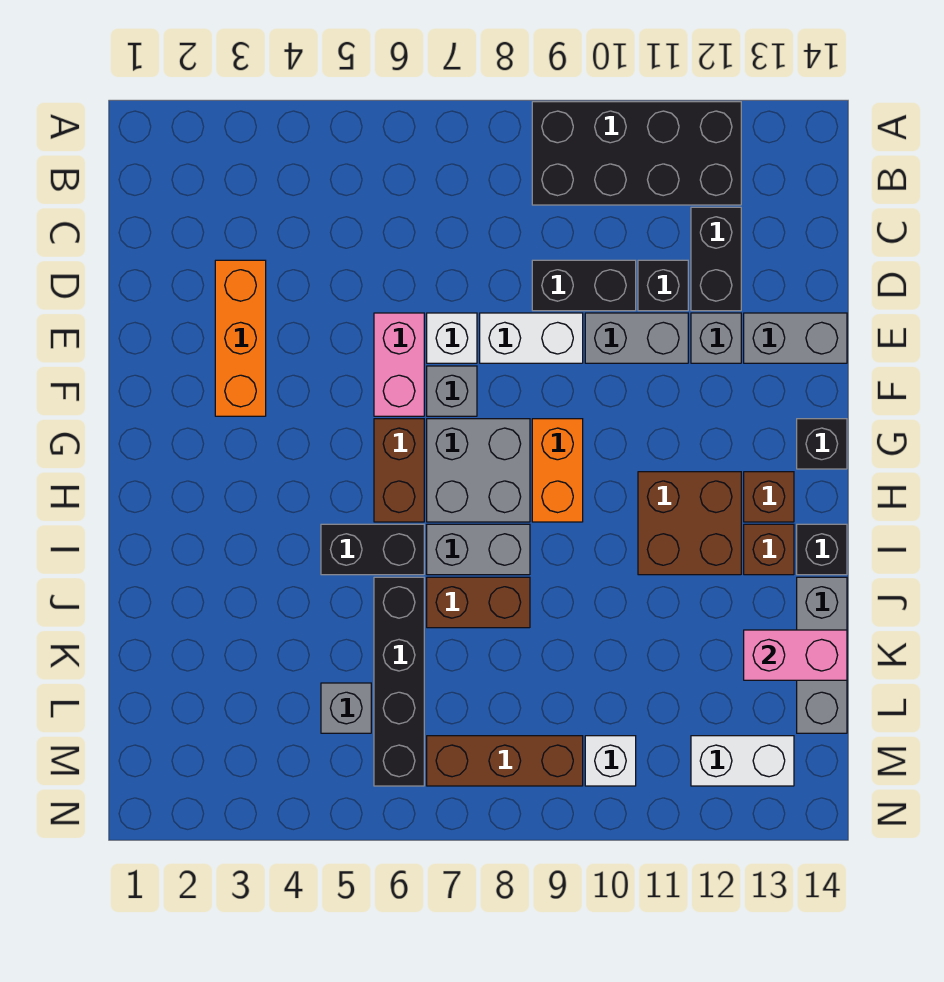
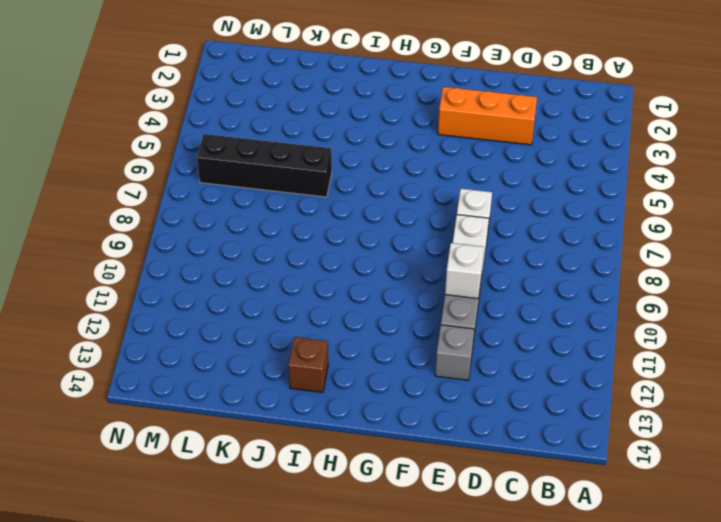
white 1x1 brick [445,243,484,299] -> white 1x1 brick moved to [585,736,636,786]
none -> black 2x4 brick [532,102,741,205]
none -> black 1x2 brick [691,207,741,311]
none -> black 1x2 brick [532,260,636,311]
none -> black 1x1 brick [638,260,688,311]

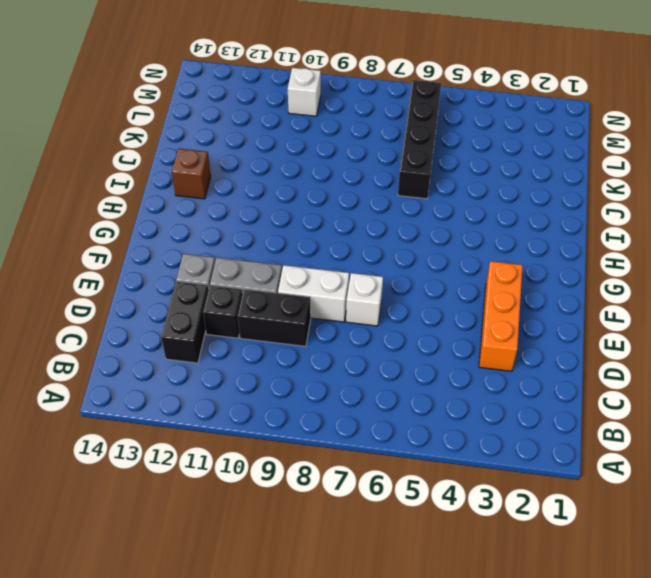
none -> black 2x4 brick [532,102,741,205]
none -> pink 1x2 brick [374,313,424,416]
none -> grey 1x2 brick [744,313,847,363]
none -> grey 1x1 brick [427,366,477,416]

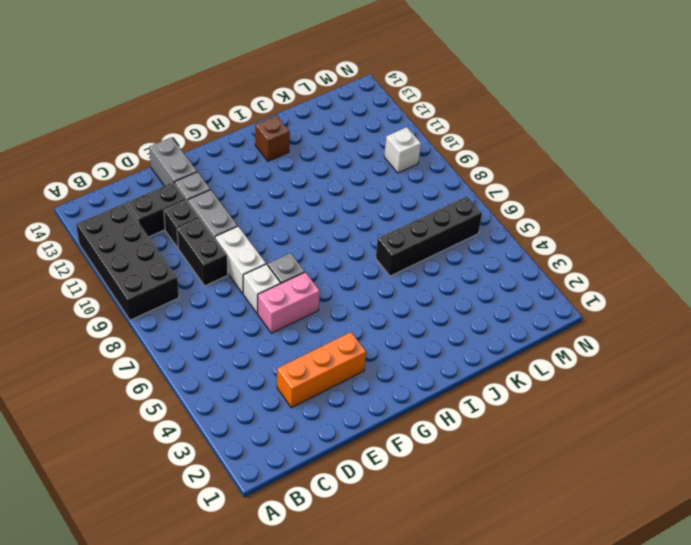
none -> brown 1x2 brick [374,419,424,522]
none -> grey 2x2 brick [427,419,530,522]
none -> orange 1x2 brick [532,419,583,522]
none -> black 1x1 brick [797,419,847,469]

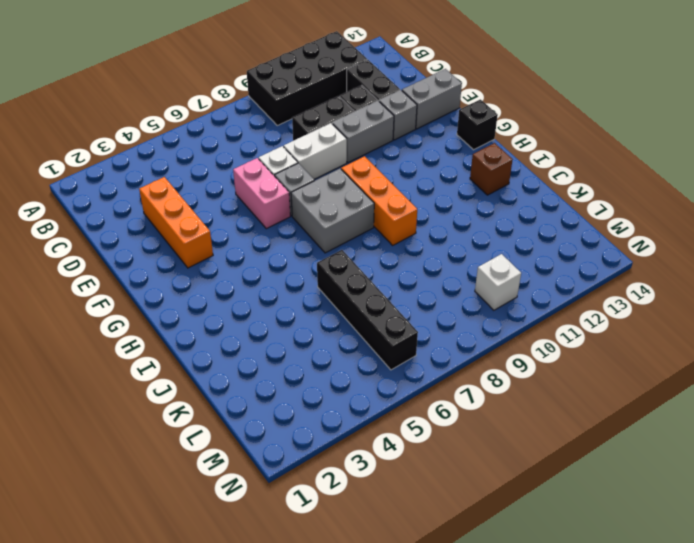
orange 1x3 brick [341,156,417,245] -> orange 1x2 brick [532,419,583,522]
none -> brown 1x2 brick [374,419,424,522]
none -> brown 2x2 brick [638,472,741,575]
none -> brown 1x1 brick [744,472,794,522]
none -> black 1x2 brick [321,524,424,575]

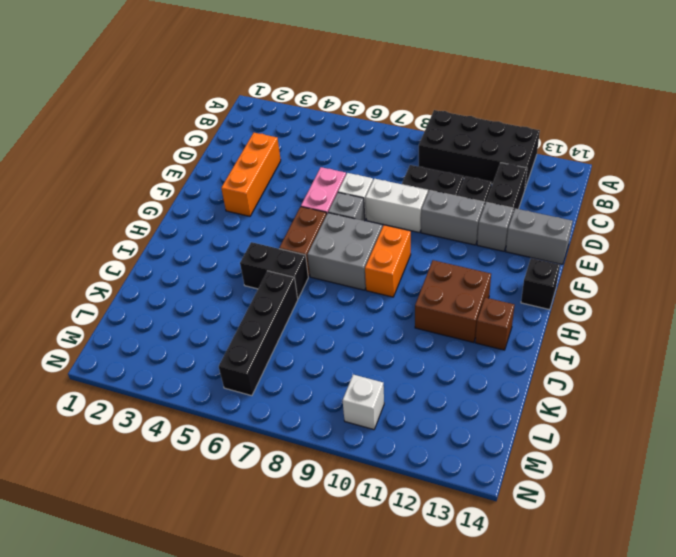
none -> brown 1x1 brick [744,472,794,522]
none -> grey 1x2 brick [427,524,530,575]
none -> black 1x1 brick [797,524,847,575]
none -> brown 1x2 brick [427,577,530,628]

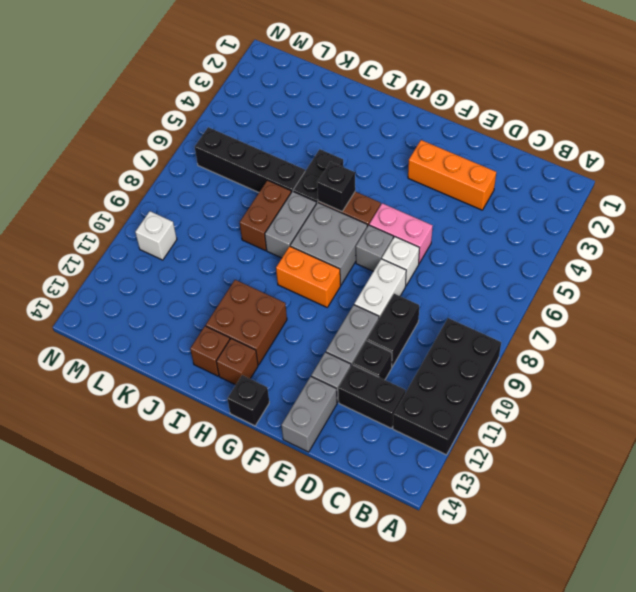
black 1x1 brick [317,162,355,212] -> black 1x1 brick moved to [797,524,847,575]
none -> grey 1x3 brick [797,577,847,733]
none -> grey 1x1 brick [321,683,371,733]
none -> brown 1x3 brick [427,736,583,786]
none -> white 1x2 brick [691,736,794,786]

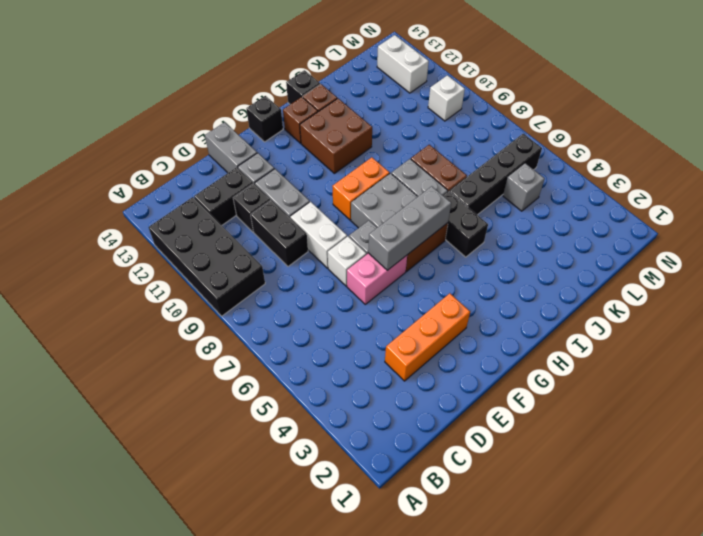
grey 1x3 brick [368,186,451,270] -> grey 1x3 brick moved to [797,577,847,733]
none -> brown 1x3 brick [427,736,583,786]
none -> pink 1x2 brick [744,630,847,680]

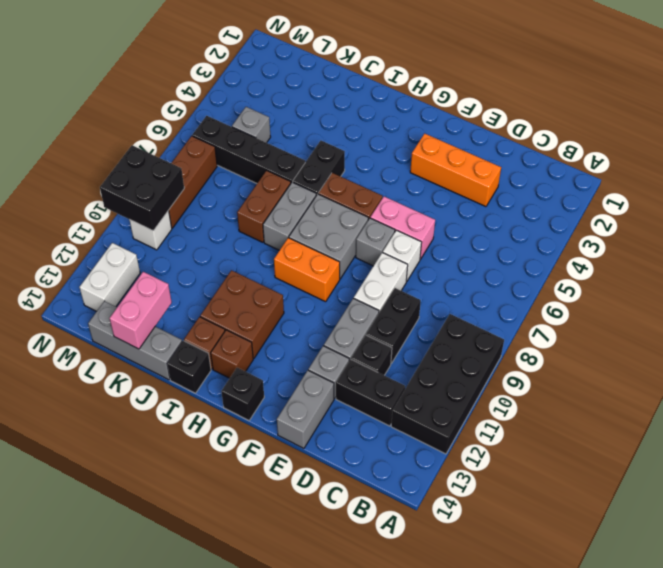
black 2x2 brick [100,145,184,231] -> none

